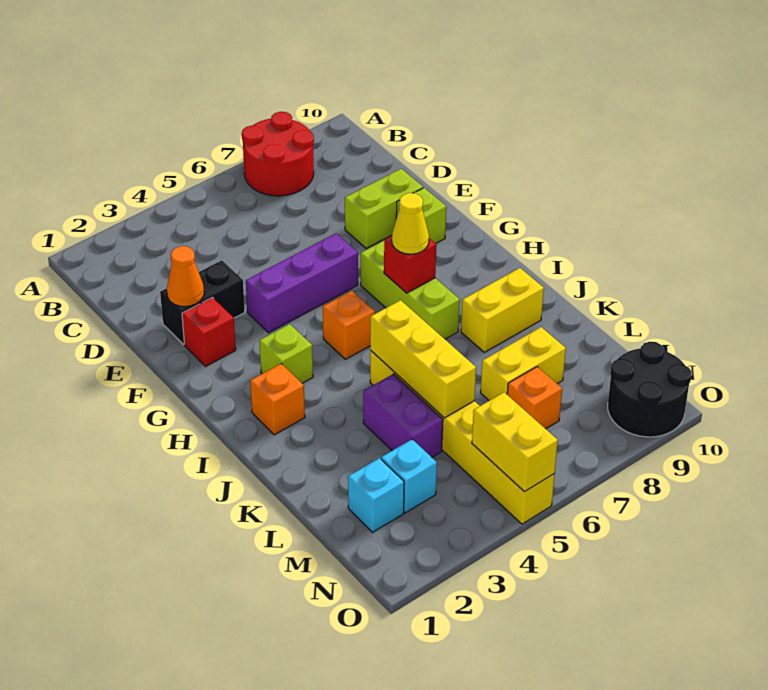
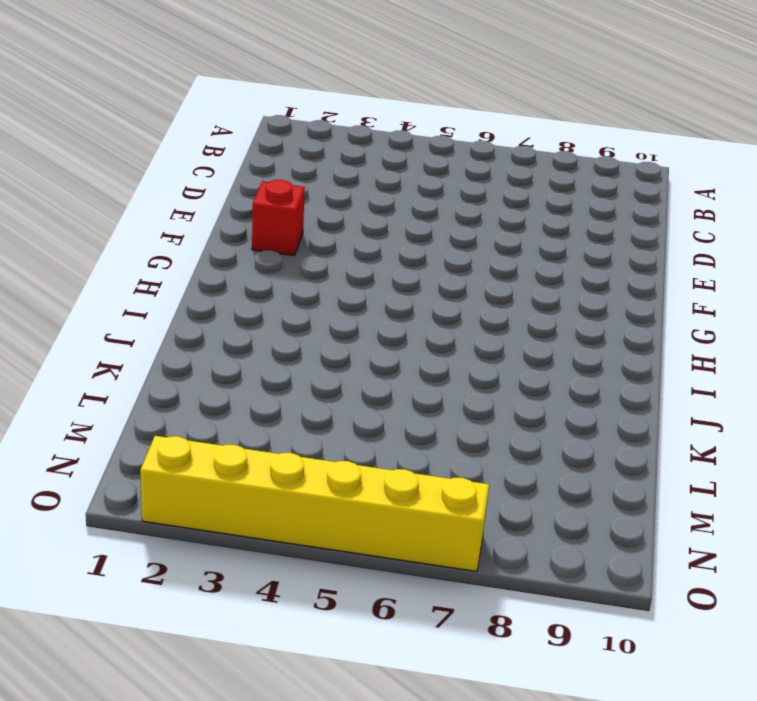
yellow 1x6 brick [140,436,489,572] -> yellow 1x6 brick turned to [370,351,555,524]
none -> red 2x2 round brick [242,112,314,196]
none -> black 1x2 brick [160,260,245,344]
none -> lime 1x2 brick [345,169,423,248]

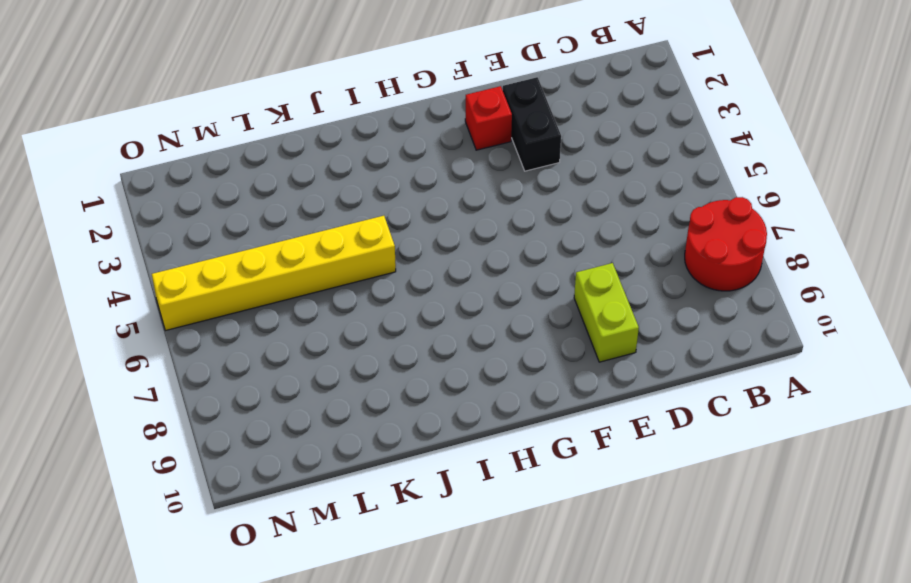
none -> purple 1x3 brick [246,234,358,333]
none -> lime 1x1 brick [396,188,446,243]
none -> lime 1x3 brick [361,241,460,339]

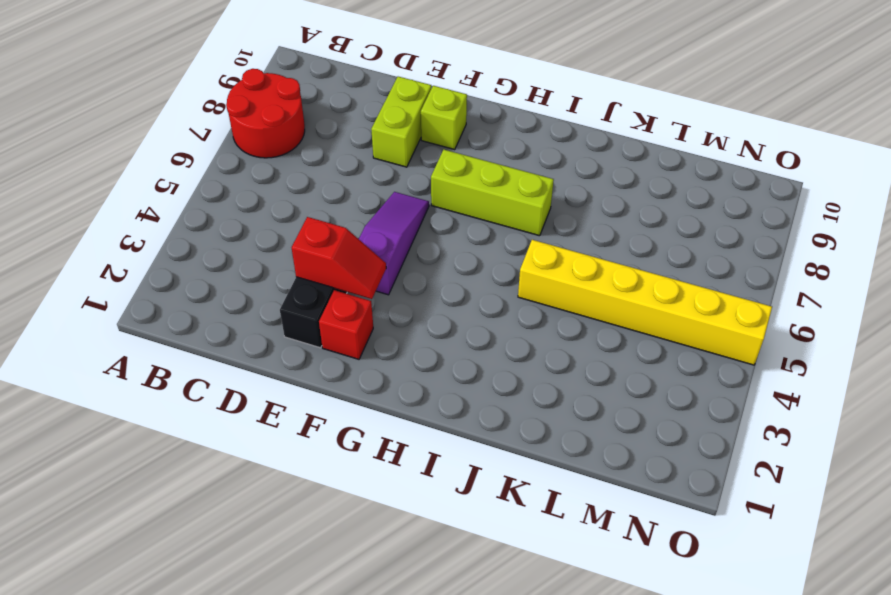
red 1x2 slope [292,217,386,299] -> none
purple 1x3 slope [359,192,429,295] -> purple 1x3 brick [246,234,358,333]
none -> lime 1x1 brick [259,324,313,383]
none -> orange 1x1 brick [323,291,375,359]
none -> orange 1x1 brick [250,364,305,435]

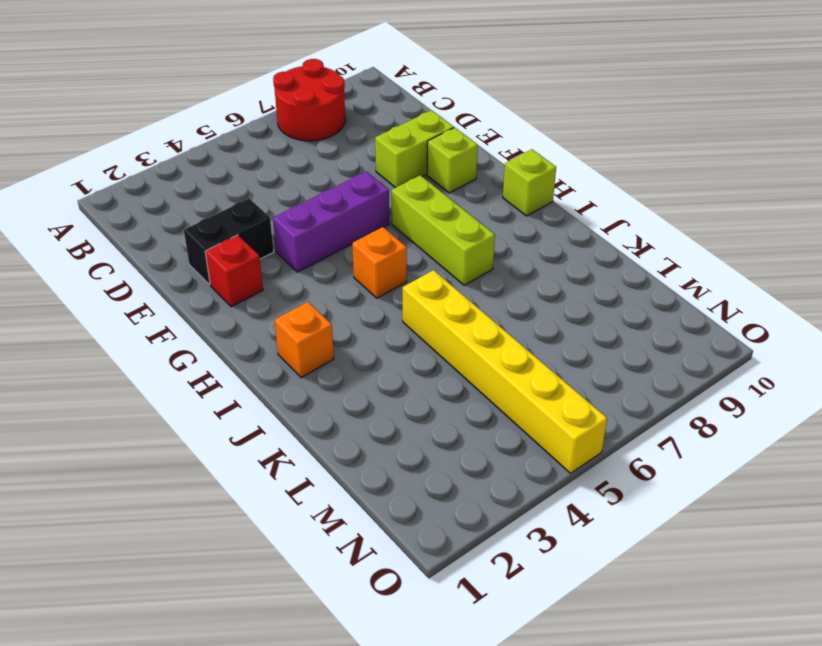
lime 1x1 brick [503,149,556,216] -> lime 1x1 brick moved to [259,324,313,383]
none -> yellow 1x2 brick [461,268,544,352]
none -> purple 1x2 brick [363,374,443,457]
none -> yellow 1x2 brick [481,327,566,401]

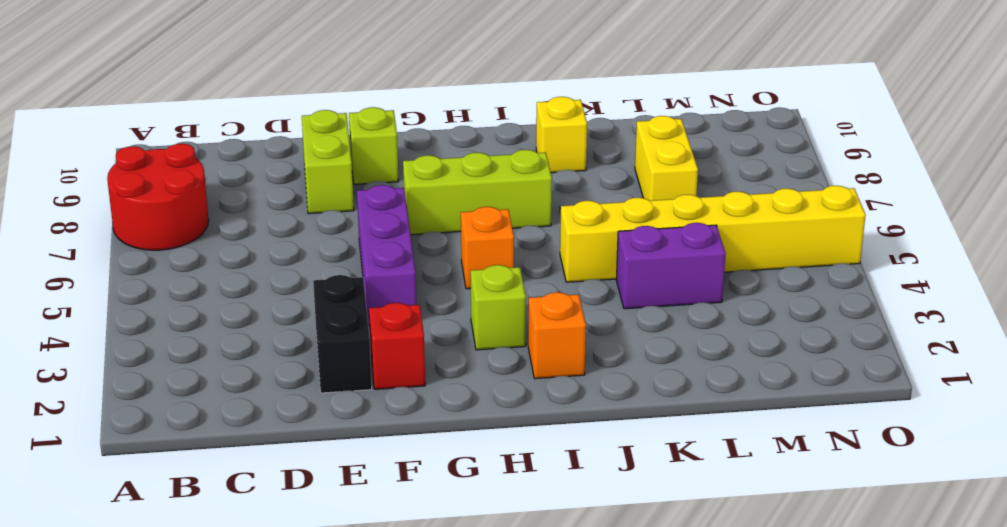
yellow 1x1 brick [536,97,587,173] -> yellow 1x2 brick [461,268,544,352]
none -> cyan 1x1 brick [348,458,404,532]
none -> cyan 1x1 brick [381,439,437,513]
none -> orange 1x1 brick [507,367,562,429]

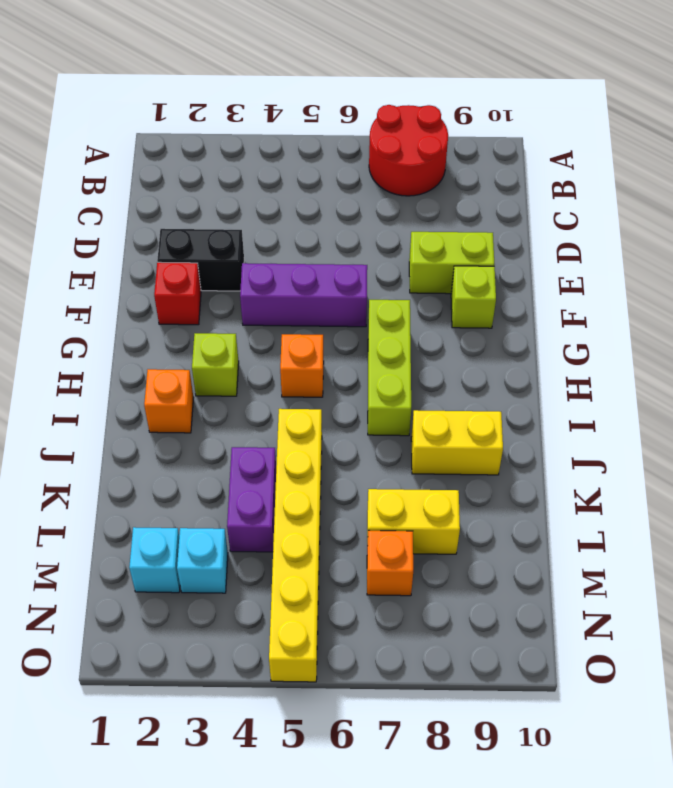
none -> black 2x2 round brick [608,341,692,437]
none -> orange 1x1 cone [167,246,204,307]
none -> red 1x1 brick [384,236,436,293]

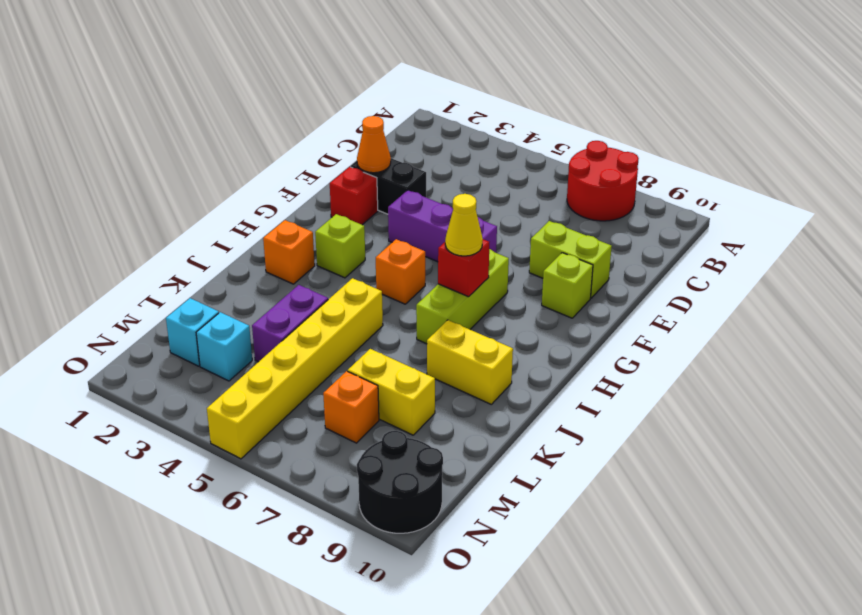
none -> yellow 1x3 brick [370,300,476,418]
none -> yellow 1x2 brick [472,392,558,492]

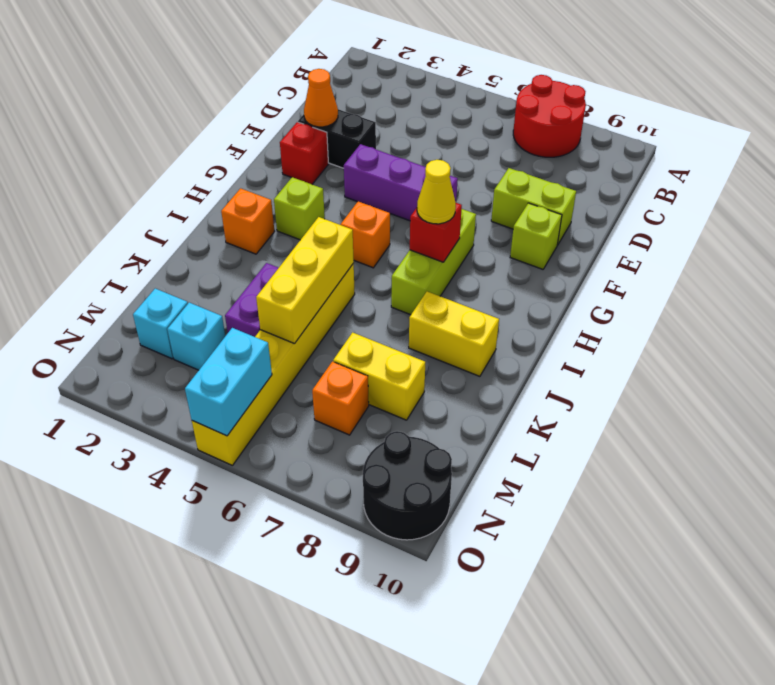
cyan 1x2 brick [185,328,272,436] -> yellow 1x2 brick [472,392,558,492]

